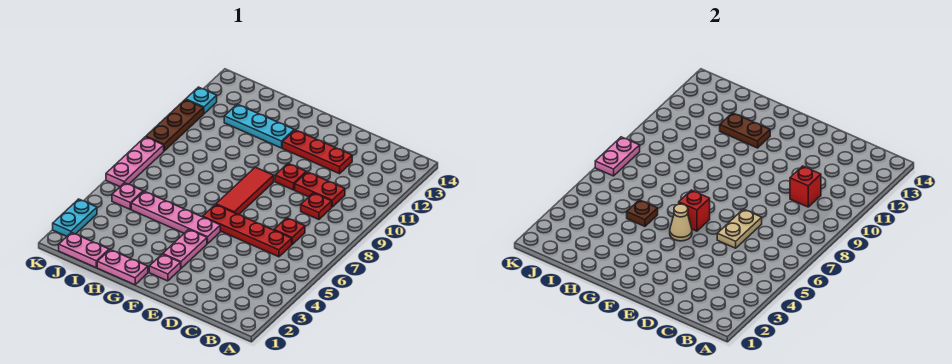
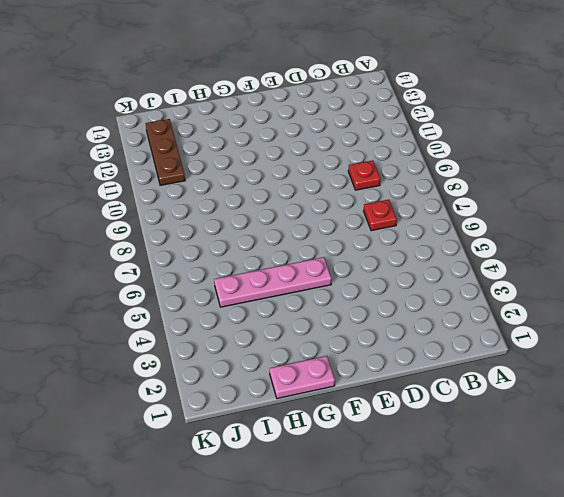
brown 1x3 plate [146,119,185,185] -> brown 1x3 plate moved to [146,100,204,151]
none -> red 1x4 plate [203,205,292,257]
none -> red 1x2 plate [295,172,345,207]
none -> red 1x3 plate [282,130,352,174]

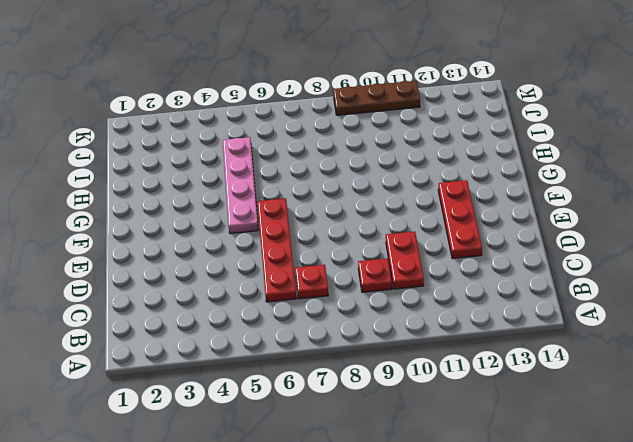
none -> red 1x1 plate [275,164,306,190]
none -> pink 1x1 plate [149,254,181,281]
none -> pink 1x2 plate [163,229,207,268]

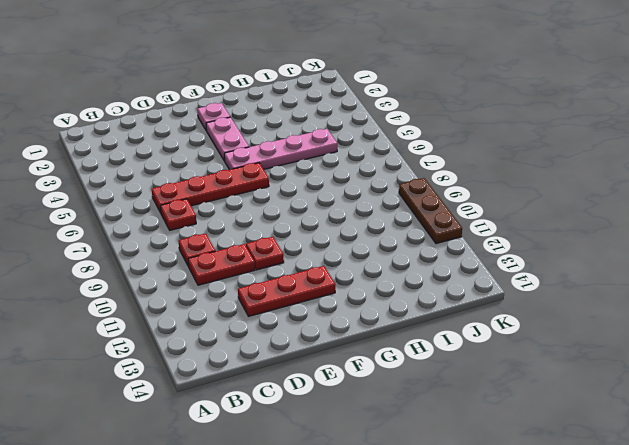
none -> red 1x3 tile [216,167,274,215]
none -> pink 1x2 plate [97,250,148,285]
none -> cyan 1x3 plate [224,104,294,148]

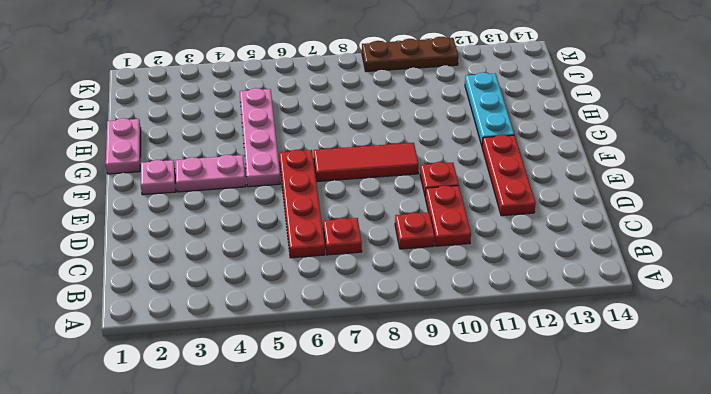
none -> pink 1x2 plate [59,233,109,268]
none -> pink 1x1 plate [112,183,143,209]
none -> cyan 1x2 plate [53,199,97,236]

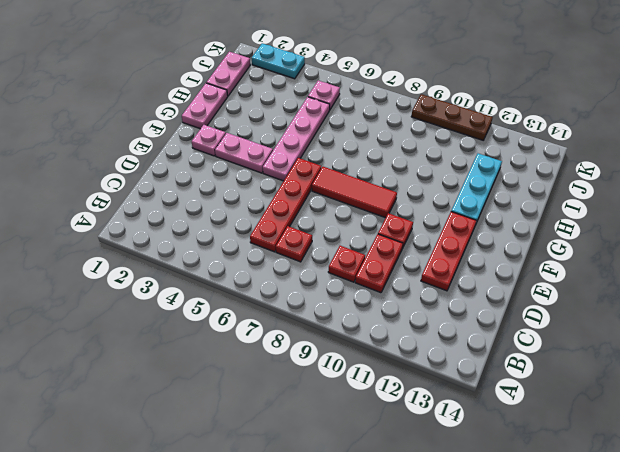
none -> pink 1x3 plate [106,137,164,187]
none -> cyan 1x1 plate [186,87,217,114]
none -> red 1x1 brick [790,166,821,207]

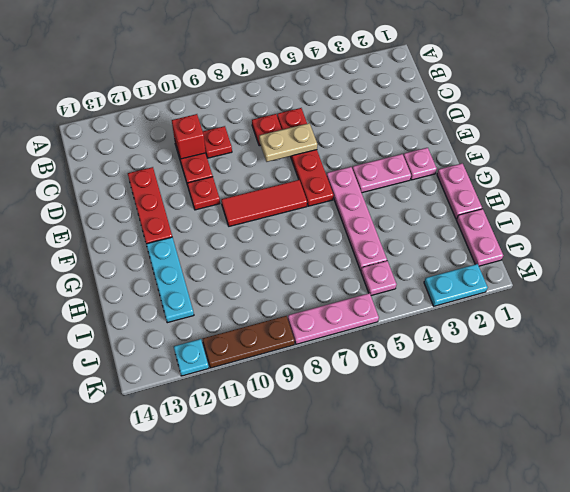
none -> tan 1x1 cone [670,204,692,241]
none -> red 1x1 brick [679,190,710,231]
none -> brown 1x2 plate [720,113,770,148]

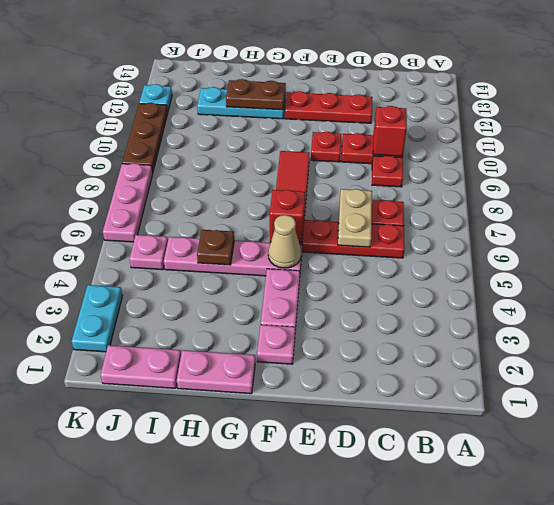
none -> pink 1x2 plate [595,137,640,176]

